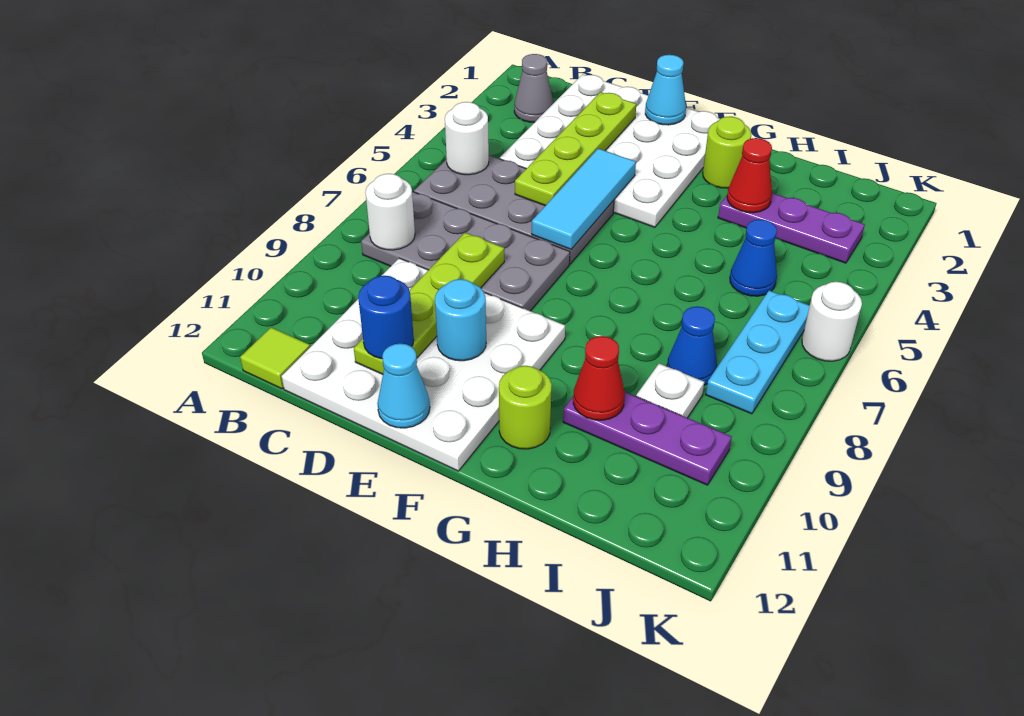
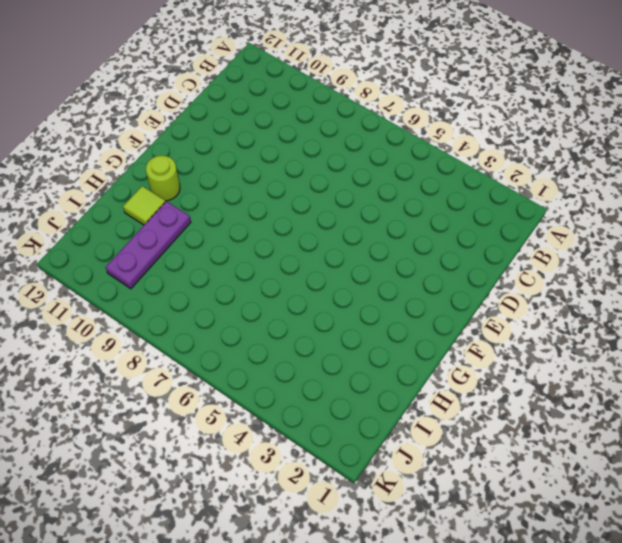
lime 1x1 tile [123,186,165,225] -> lime 1x1 tile moved to [240,327,310,389]
none -> grey 1x1 cone [514,54,554,122]
none -> grey 2x4 plate [414,155,614,264]
none -> grey 2x4 plate [361,192,570,311]

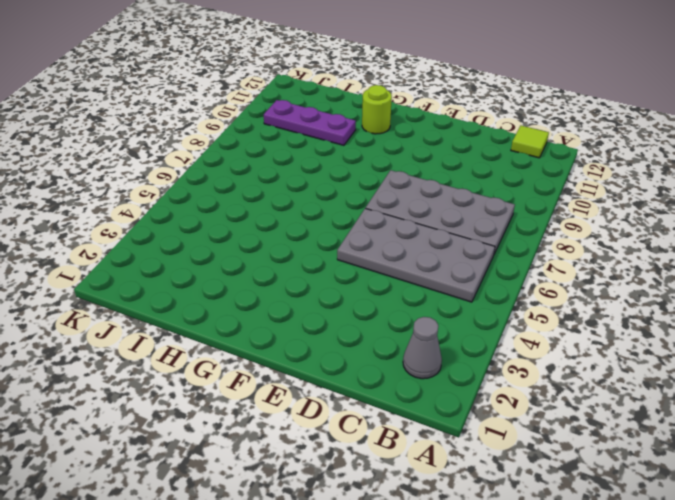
none -> white 4x4 plate [500,74,720,227]
none -> white 4x4 plate [282,258,565,471]
none -> lime 1x1 round brick [703,117,751,188]

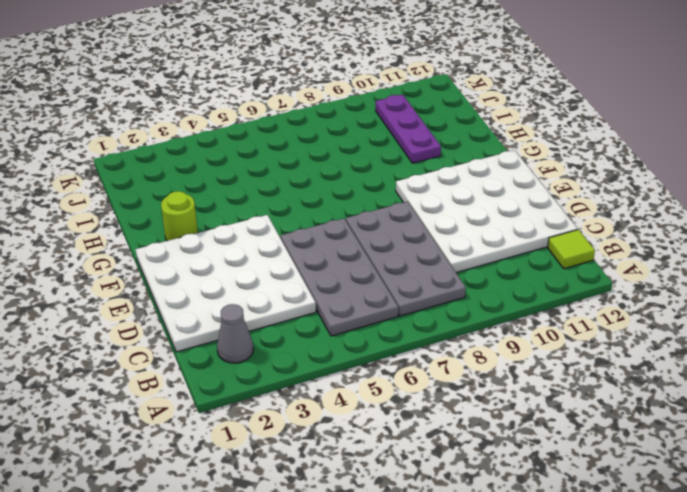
none -> lime 1x1 round brick [499,366,552,449]
none -> purple 1x3 plate [718,193,865,263]
none -> blue 1x1 cone [730,219,777,296]

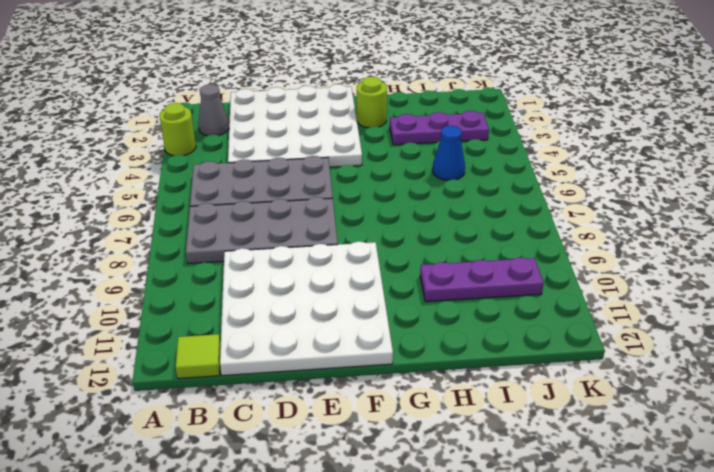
lime 1x1 round brick [159,103,196,156] -> lime 1x1 round brick moved to [499,366,552,449]
none -> blue 1x1 cone [667,306,717,385]
none -> white 1x1 plate [636,363,704,418]
none -> cyan 1x3 plate [706,291,810,414]

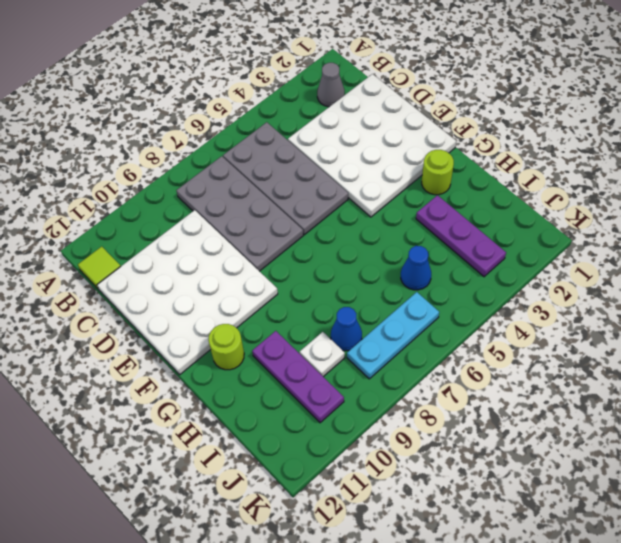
none -> white 1x1 round brick [802,282,862,361]
none -> white 1x1 round brick [445,102,489,175]
none -> white 1x1 round brick [365,174,415,250]

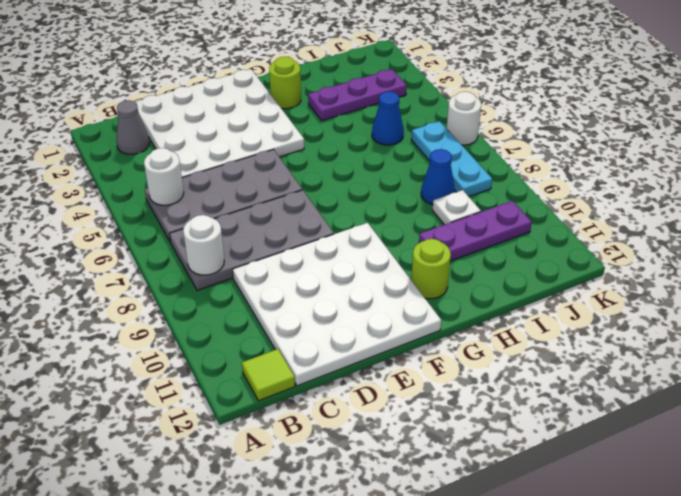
none -> lime 1x4 plate [515,92,636,206]
none -> lime 1x4 plate [354,233,504,374]
none -> cyan 1x1 cone [645,55,686,125]

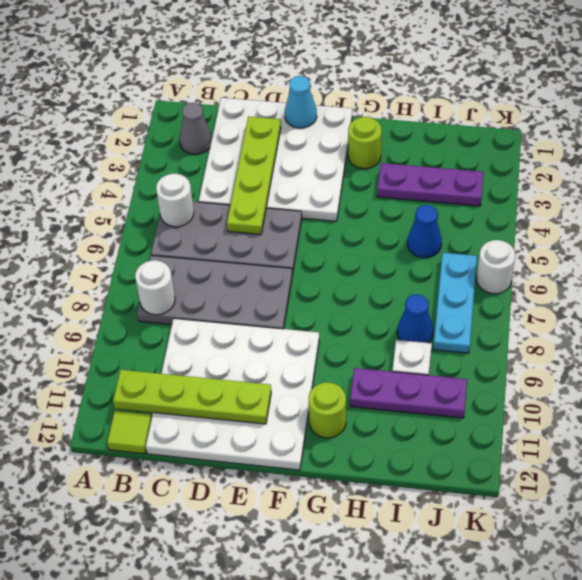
lime 1x4 plate [113,370,271,424] -> lime 1x4 plate turned to [354,233,504,374]
none -> cyan 1x3 tile [532,149,636,249]
none -> cyan 1x1 round brick [435,279,486,361]
none -> cyan 1x1 cone [377,344,430,428]

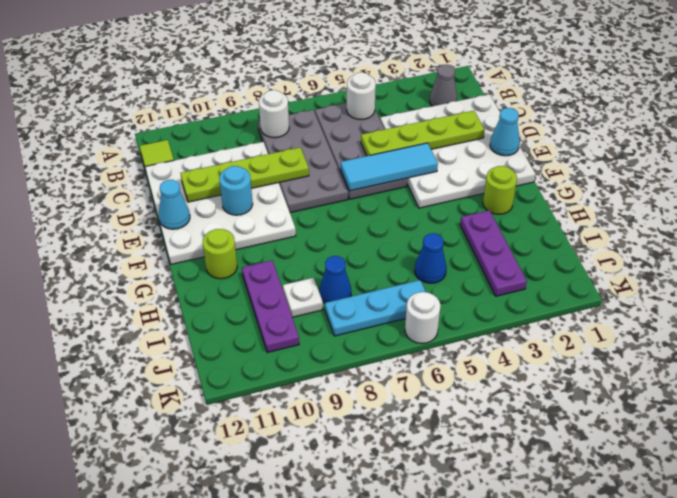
none -> red 1x1 cone [727,138,772,213]
none -> red 1x1 cone [573,336,625,420]
none -> blue 1x1 round brick [358,276,414,359]

